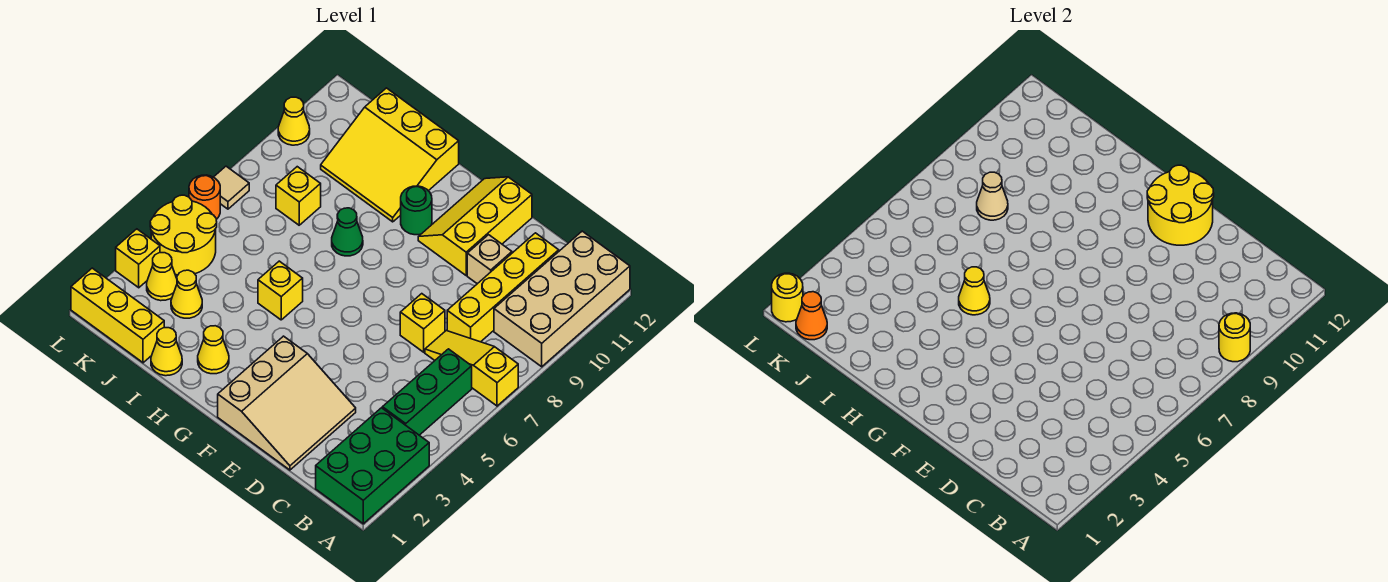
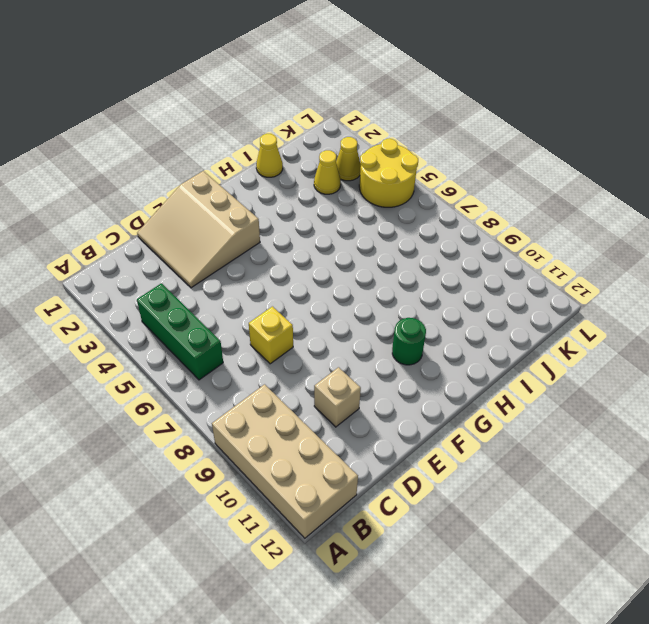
none -> green 2x3 brick [316,408,429,524]
none -> yellow 1x3 slope [425,331,518,406]
none -> yellow 1x4 brick [447,233,559,342]
none -> yellow 2x3 slope [418,177,532,275]

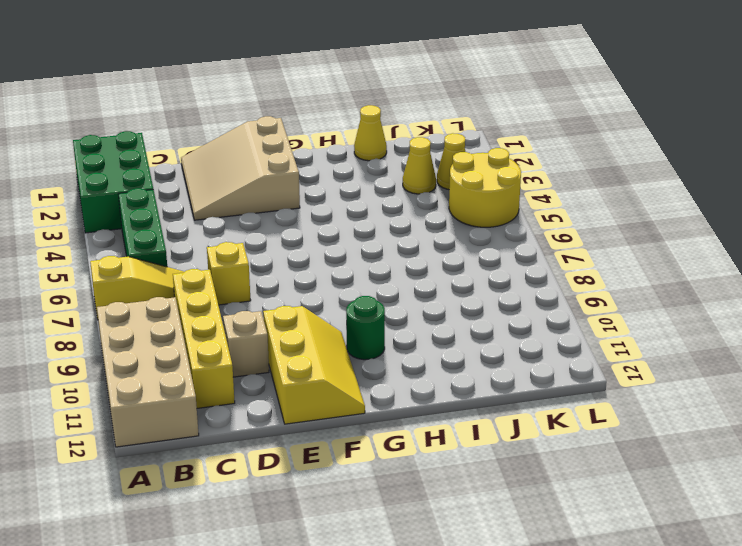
none -> yellow 1x1 cone [198,326,229,374]
none -> yellow 1x1 brick [258,261,303,320]
none -> green 1x1 cone [332,208,363,256]
none -> yellow 3x3 slope [321,88,459,222]

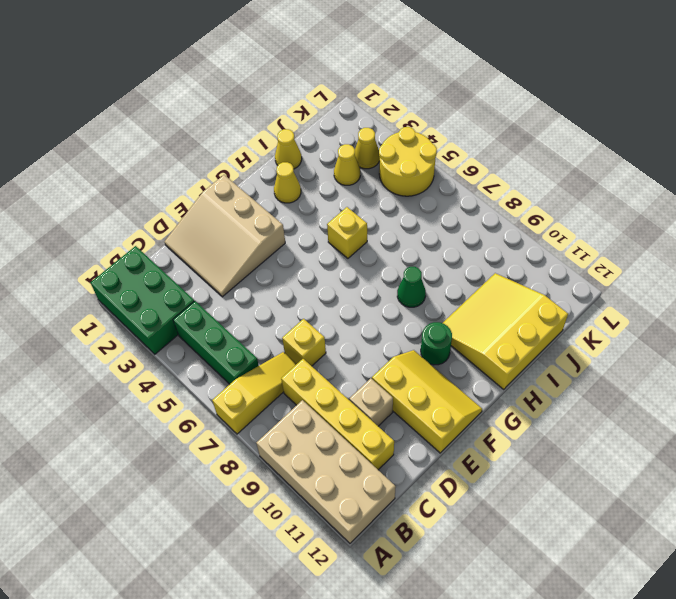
none -> yellow 1x3 brick [71,268,164,363]
none -> yellow 1x1 brick [276,167,321,225]
none -> yellow 1x1 brick [116,229,160,288]
none -> orange 1x1 round brick [189,175,220,219]

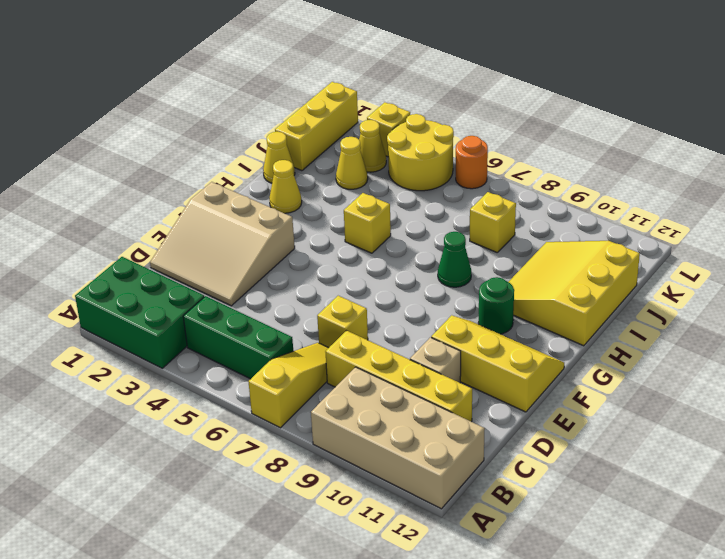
none -> tan 1x1 tile [214,166,249,209]
none -> yellow 1x1 cone [278,97,310,145]
none -> yellow 1x1 round brick [1219,313,1250,362]
none -> yellow 2x2 round brick [1147,165,1214,245]

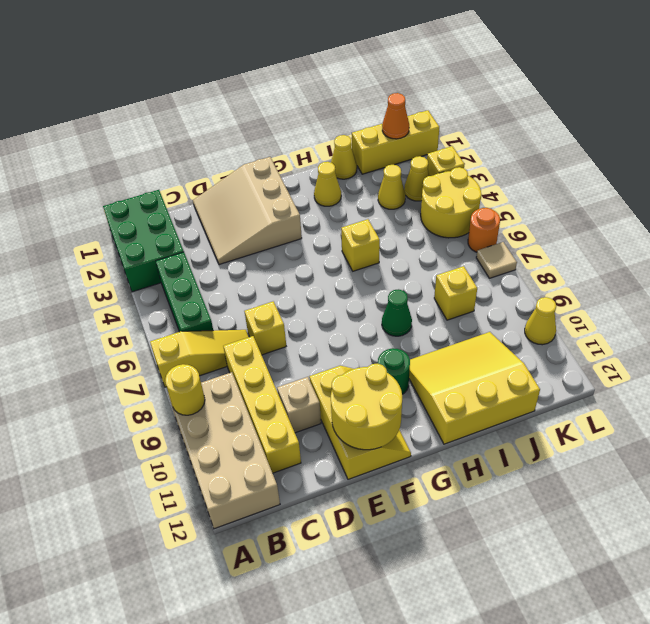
none -> yellow 1x1 cone [959,267,990,315]
none -> tan 1x1 cone [977,172,1008,220]
none -> yellow 1x1 round brick [772,273,803,322]

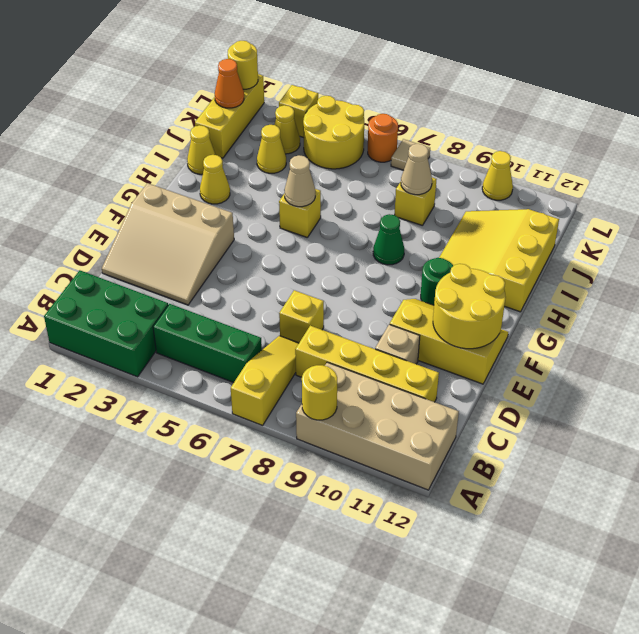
tan 1x1 cone [284,155,315,207] -> yellow 1x1 cone [959,267,990,315]

